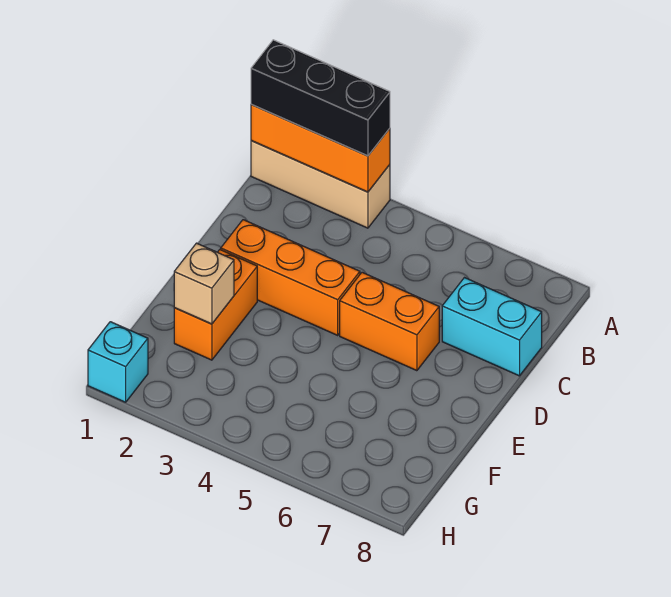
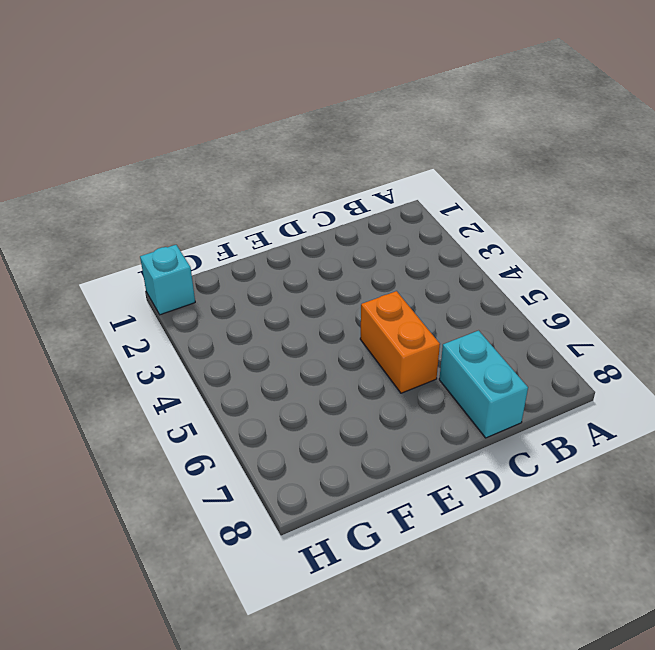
none -> tan 1x3 brick [251,140,390,228]
none -> orange 1x3 brick [221,220,360,335]

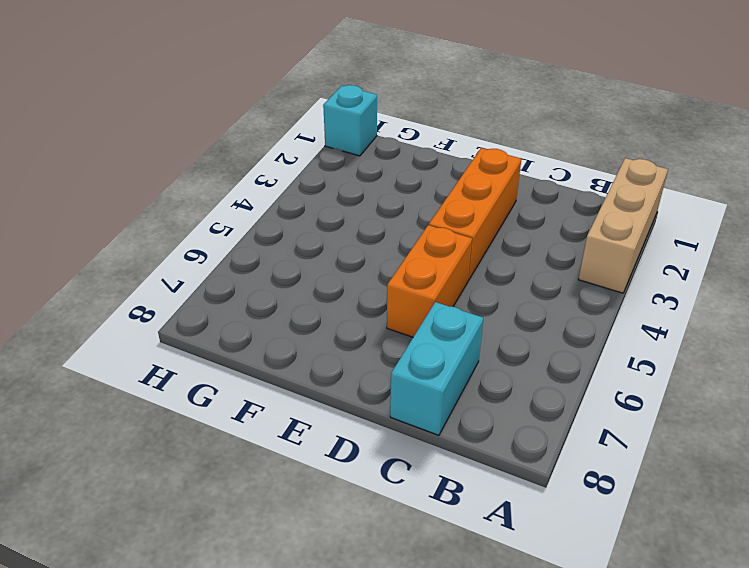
none -> orange 1x2 brick [174,250,257,360]
none -> orange 1x3 brick [251,104,390,192]

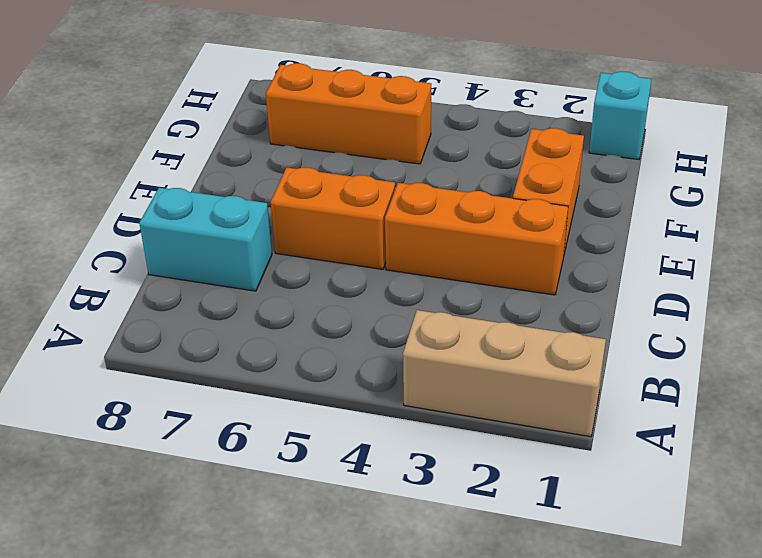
orange 1x3 brick [266,63,431,164] -> orange 1x3 brick moved to [251,104,390,192]
none -> tan 1x1 brick [174,243,234,324]
none -> black 1x3 brick [251,40,390,156]

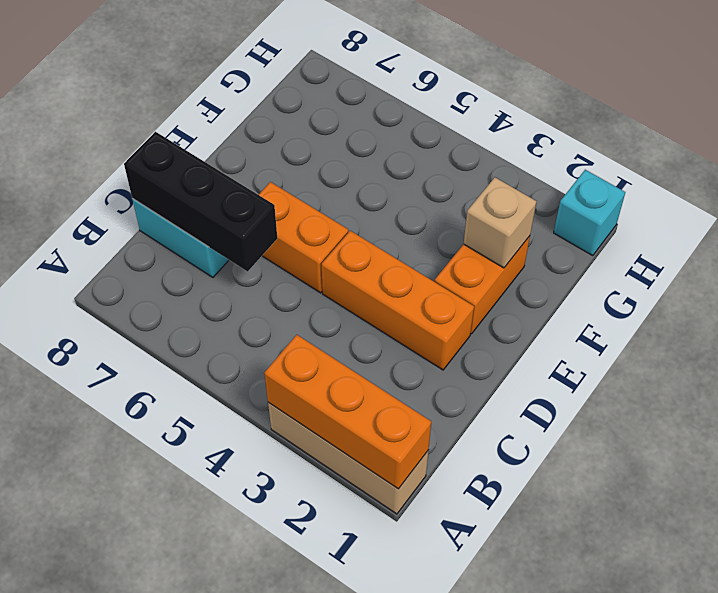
black 1x3 brick [124,132,277,271] -> black 1x3 brick moved to [251,40,390,156]

